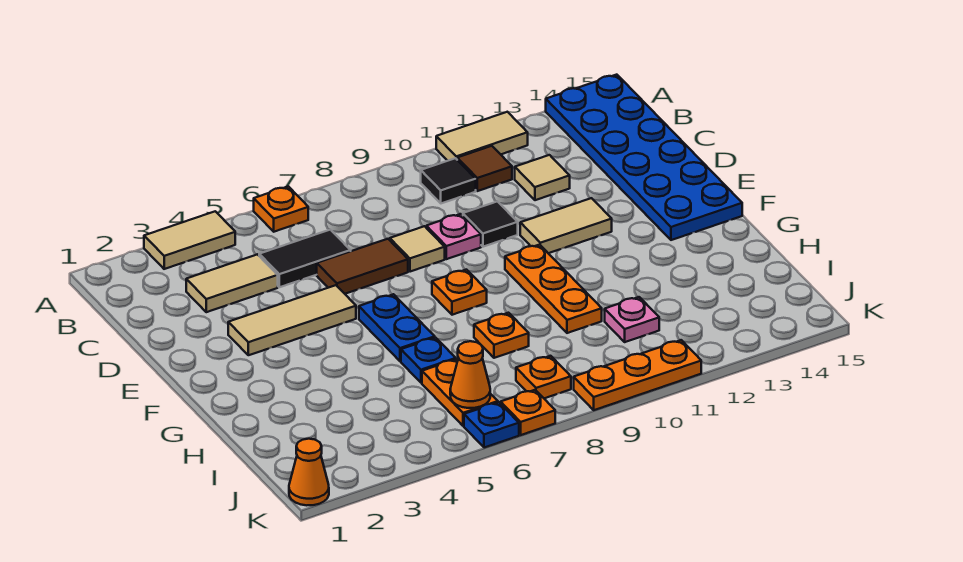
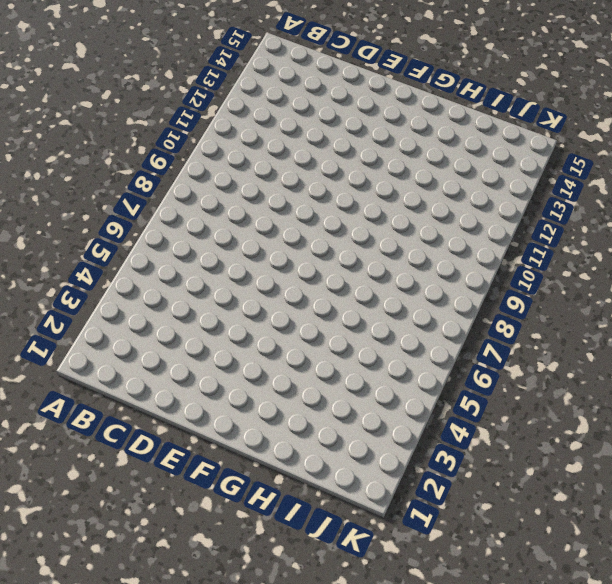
none -> tan 1x2 tile [144,211,235,269]
none -> orange 1x1 plate [254,186,308,232]
none -> tan 1x2 tile [436,112,528,161]

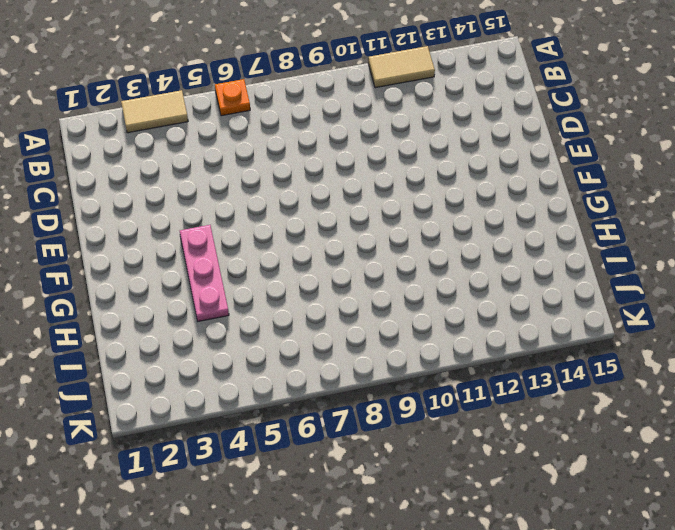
pink 1x3 plate [180,225,229,321] -> none
none -> blue 2x6 plate [546,75,742,240]
none -> black 1x1 tile [421,158,476,203]
none -> brown 1x1 tile [457,146,512,191]

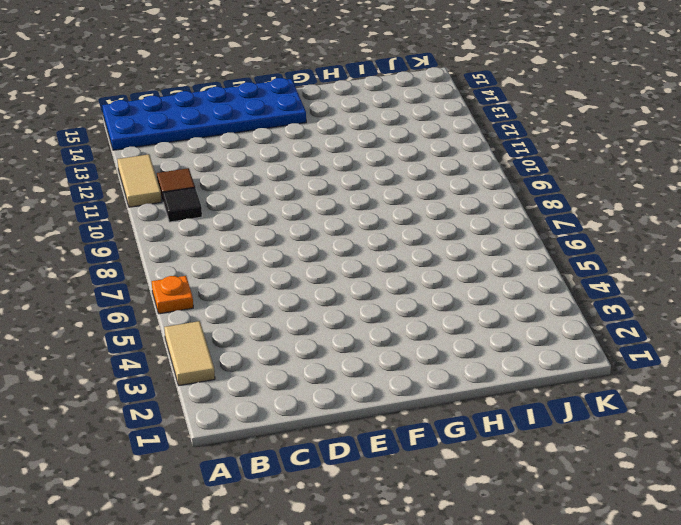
none -> tan 1x2 tile [186,254,278,312]
none -> black 1x2 tile [259,230,351,287]
none -> tan 1x1 tile [515,155,570,200]

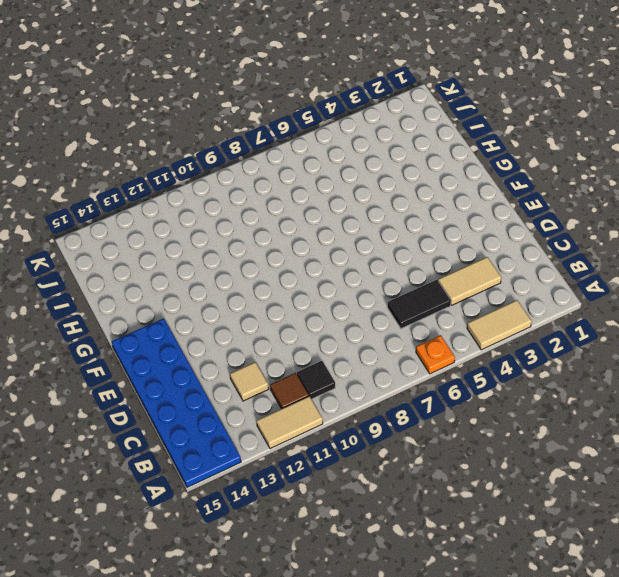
none -> brown 1x2 tile [317,239,408,294]
none -> tan 1x1 tile [390,226,445,272]
none -> pink 1x1 plate [426,214,481,259]

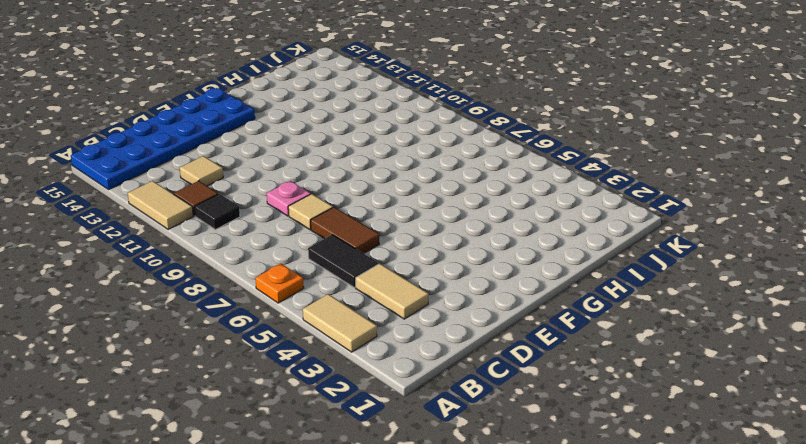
none -> black 1x1 tile [463,201,518,247]
none -> tan 1x3 tile [228,285,356,355]
none -> tan 1x2 tile [520,198,612,253]

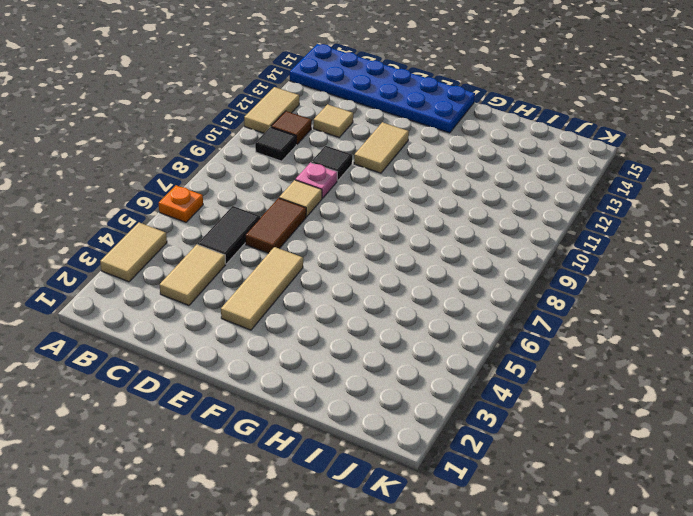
none -> blue 1x2 plate [359,294,435,361]
none -> orange 1x1 plate [432,270,487,315]
none -> orange 1x3 plate [505,245,602,333]

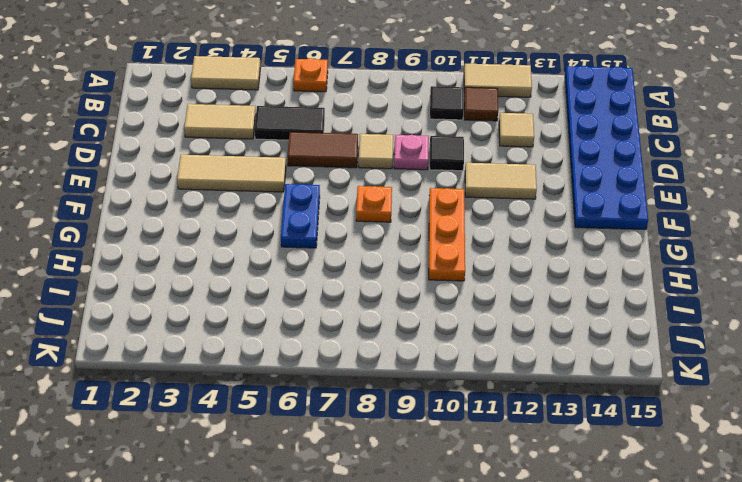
none -> blue 1x1 plate [401,338,456,383]
none -> orange 1x1 plate [474,313,529,358]
none -> orange 1x2 plate [422,359,498,426]

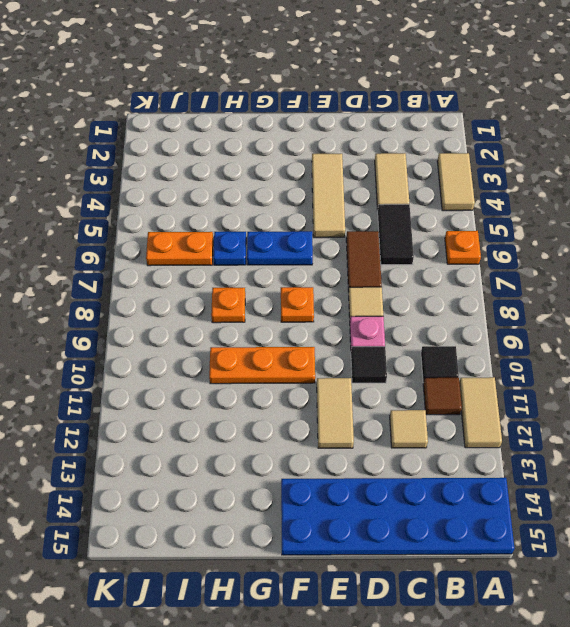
none -> pink 1x1 plate [605,297,659,342]
none -> orange 1x1 plate [516,356,571,398]
none -> orange 1x1 cone [289,439,329,505]

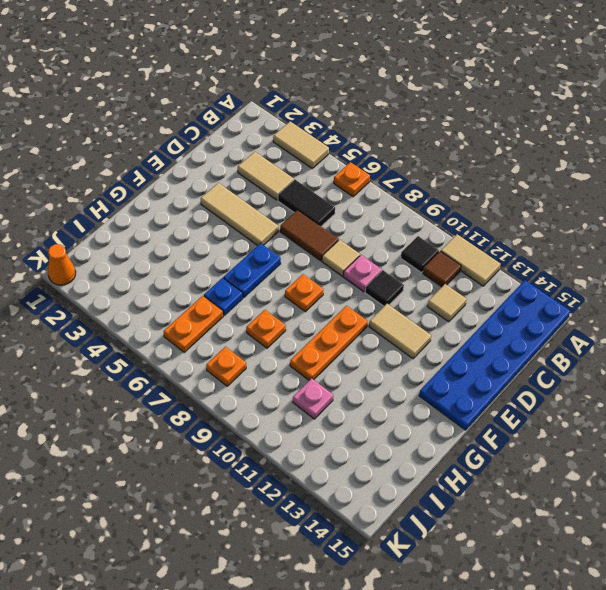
none -> blue 1x1 plate [464,402,519,448]
none -> orange 1x1 plate [501,390,555,435]
none -> orange 1x3 plate [574,340,701,410]

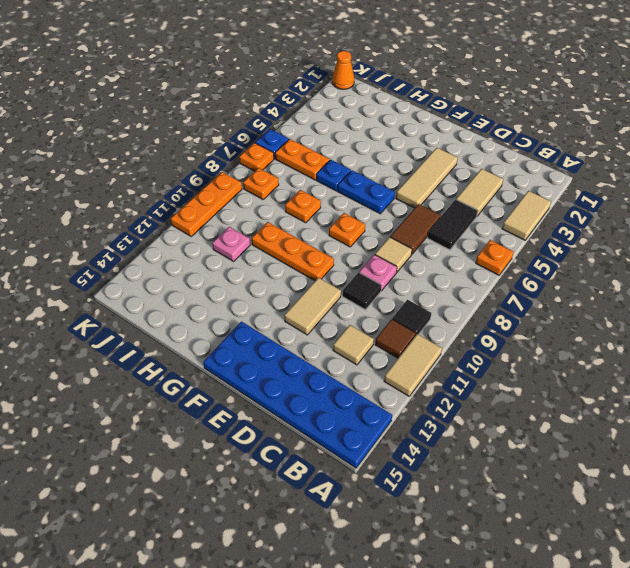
none -> orange 1x1 cone [450,341,490,408]

